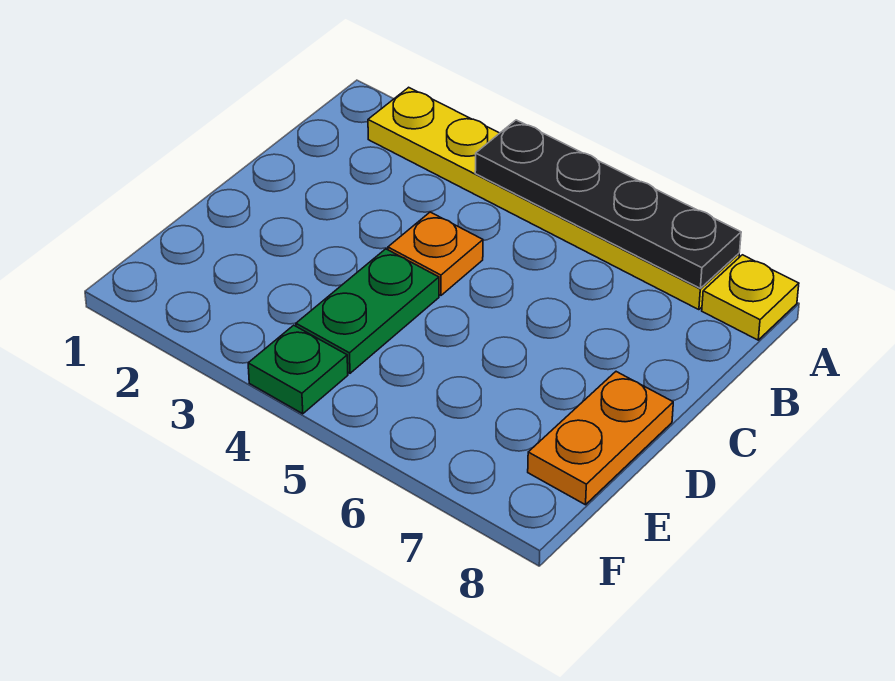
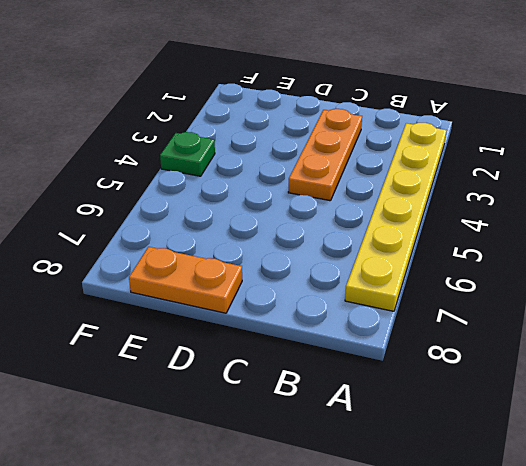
orange 1x3 plate [288,108,362,201] -> orange 1x1 plate [388,212,483,295]
none -> yellow 1x1 plate [702,255,799,340]
none -> green 1x2 plate [296,249,439,373]

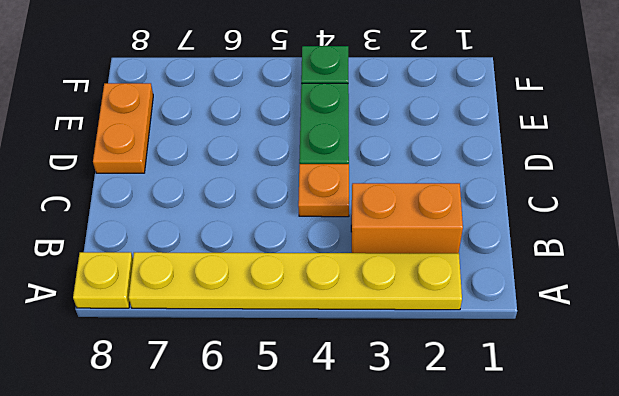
orange 1x2 brick [351,183,463,253] -> none
none -> black 1x4 plate [475,120,741,288]

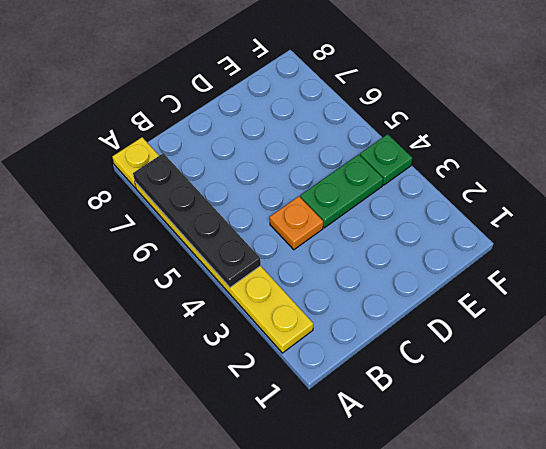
none -> orange 1x2 plate [528,372,673,505]

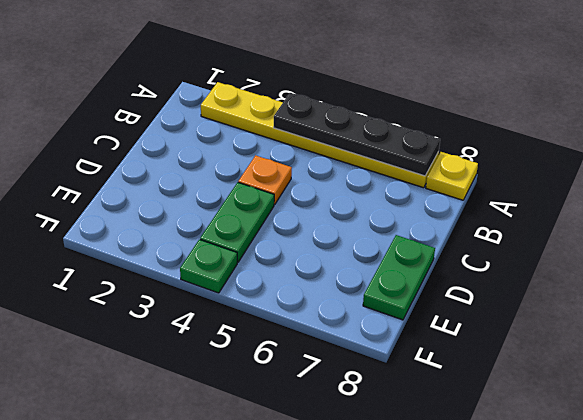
green 1x2 plate [363,235,435,320] -> orange 1x2 plate [528,372,673,505]

